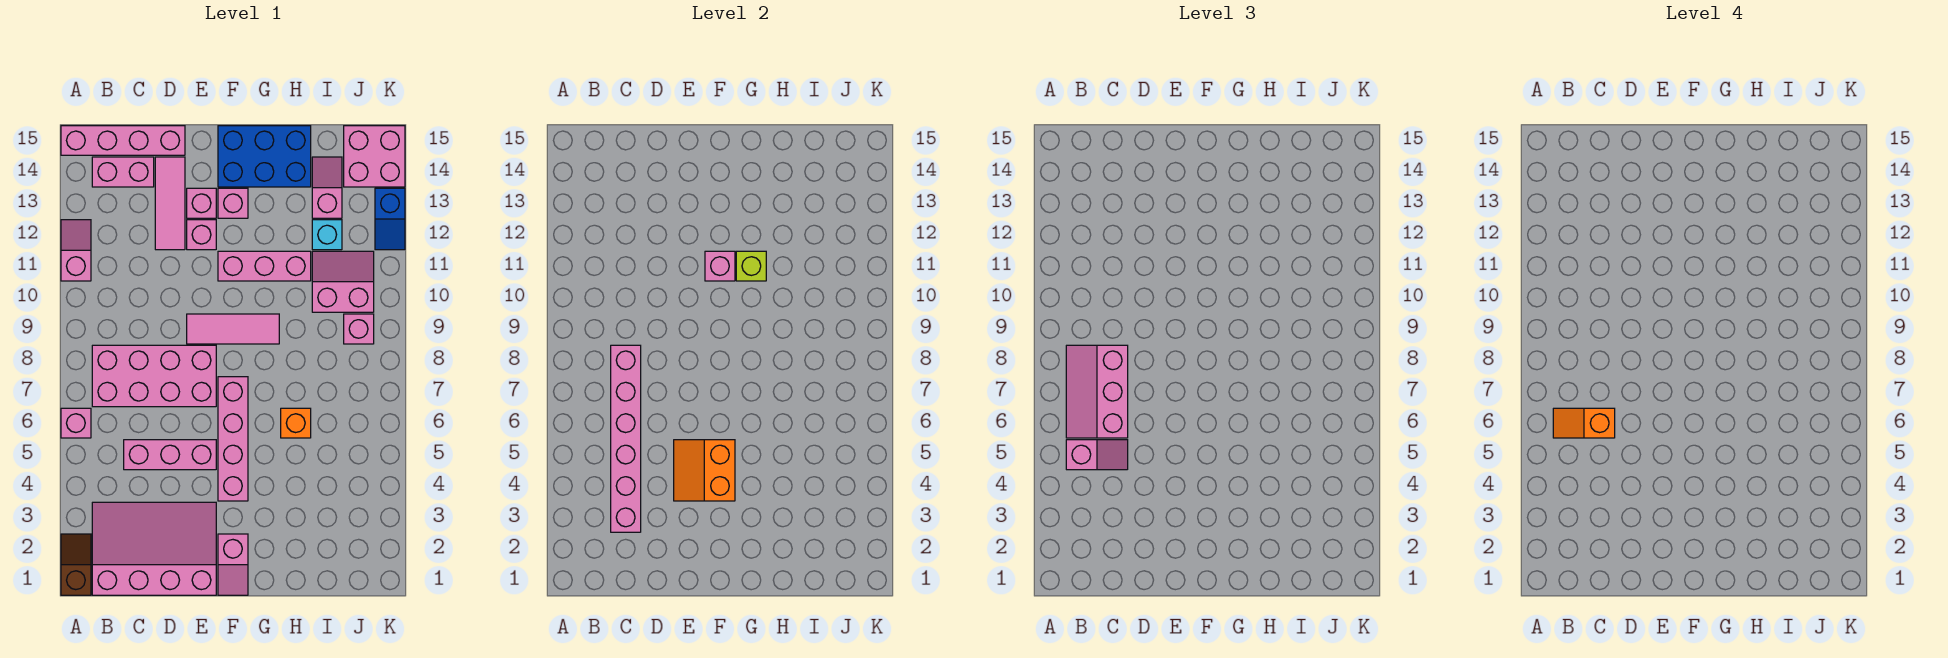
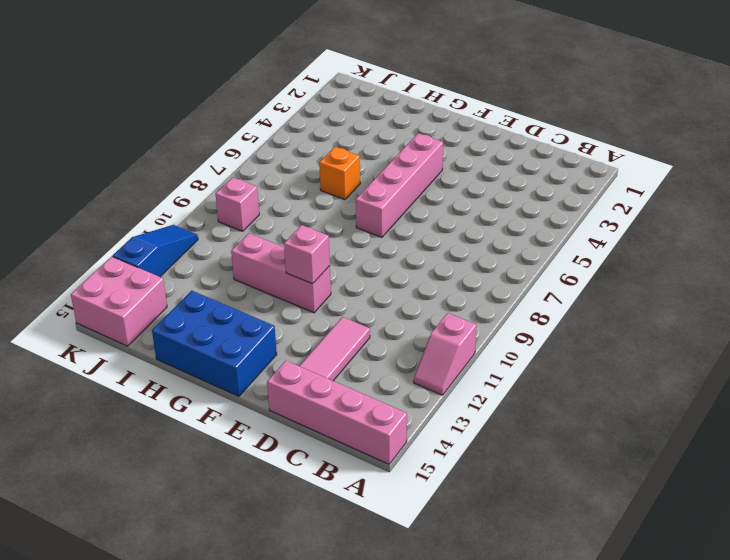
blue 1x3 slope [113,225,198,277] -> blue 1x2 slope [375,188,405,250]
none -> brown 1x2 slope [61,534,91,595]
none -> pink 1x1 brick [61,408,91,438]
none -> pink 3x4 slope [92,502,216,595]
none -> pink 2x4 brick [92,345,216,407]

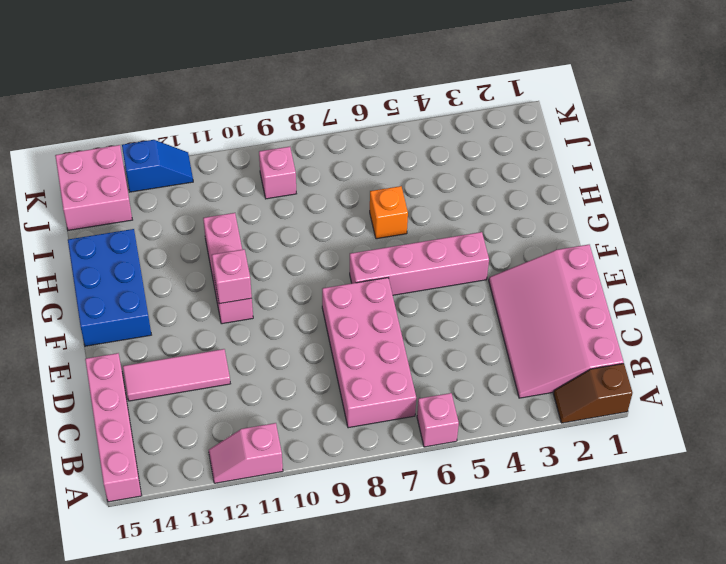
none -> pink 1x2 brick [92,157,154,187]
none -> pink 1x3 brick [124,440,216,470]
none -> pink 1x3 tile [187,314,279,344]
none -> pink 1x1 brick [187,220,216,250]

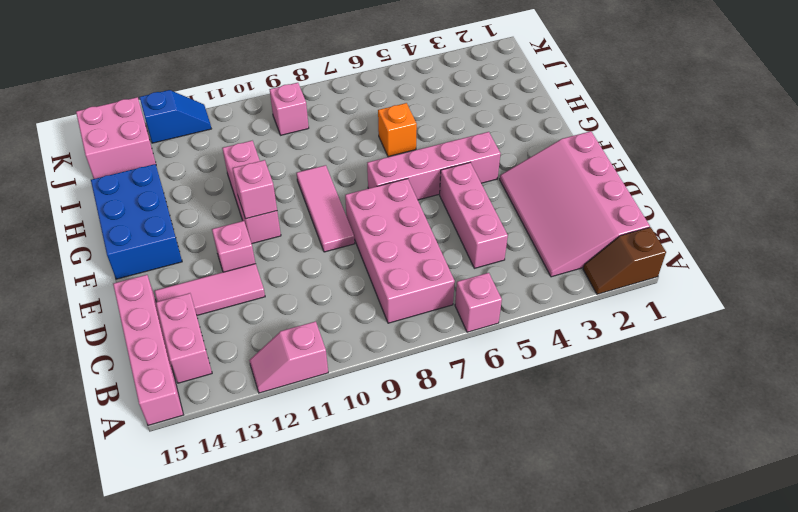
none -> pink 1x1 brick [187,188,216,218]
none -> pink 1x2 slope [218,534,248,595]
none -> pink 1x1 brick [218,188,248,218]
none -> pink 2x2 slope [312,251,374,312]

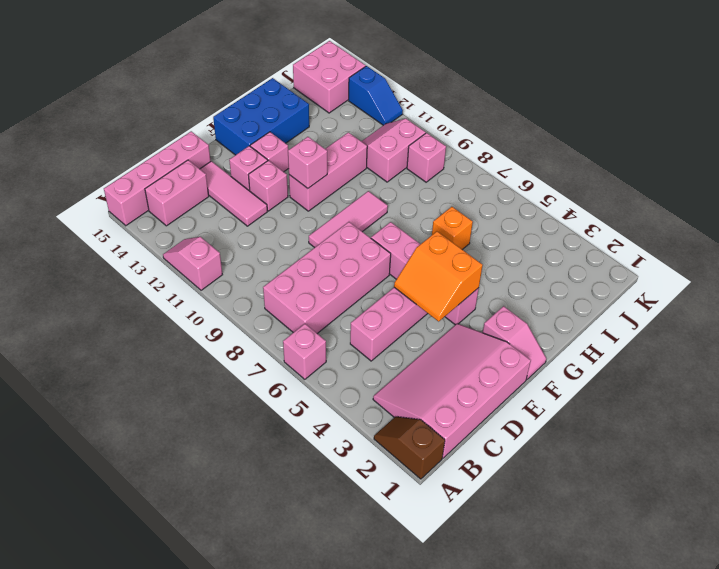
none -> cyan 1x1 brick [312,220,342,250]
none -> pink 1x2 slope [312,157,342,218]
none -> pink 1x6 brick [611,345,641,532]
none -> lime 1x1 brick [736,251,766,281]

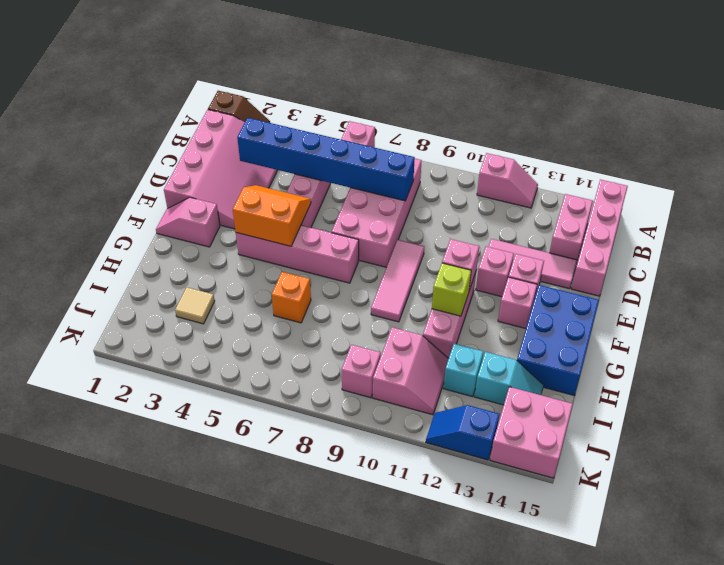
blue 1x6 brick [237,118,415,201] -> pink 1x6 brick [611,345,641,532]
tan 1x1 tile [175,287,215,324] -> none
cyan 1x2 slope [475,352,543,405] -> pink 1x2 slope [312,157,342,218]
none -> pink 1x2 slope [1066,440,1128,470]
none -> pink 2x3 slope [1066,345,1128,438]
none -> orange 1x2 slope [1553,408,1615,438]

